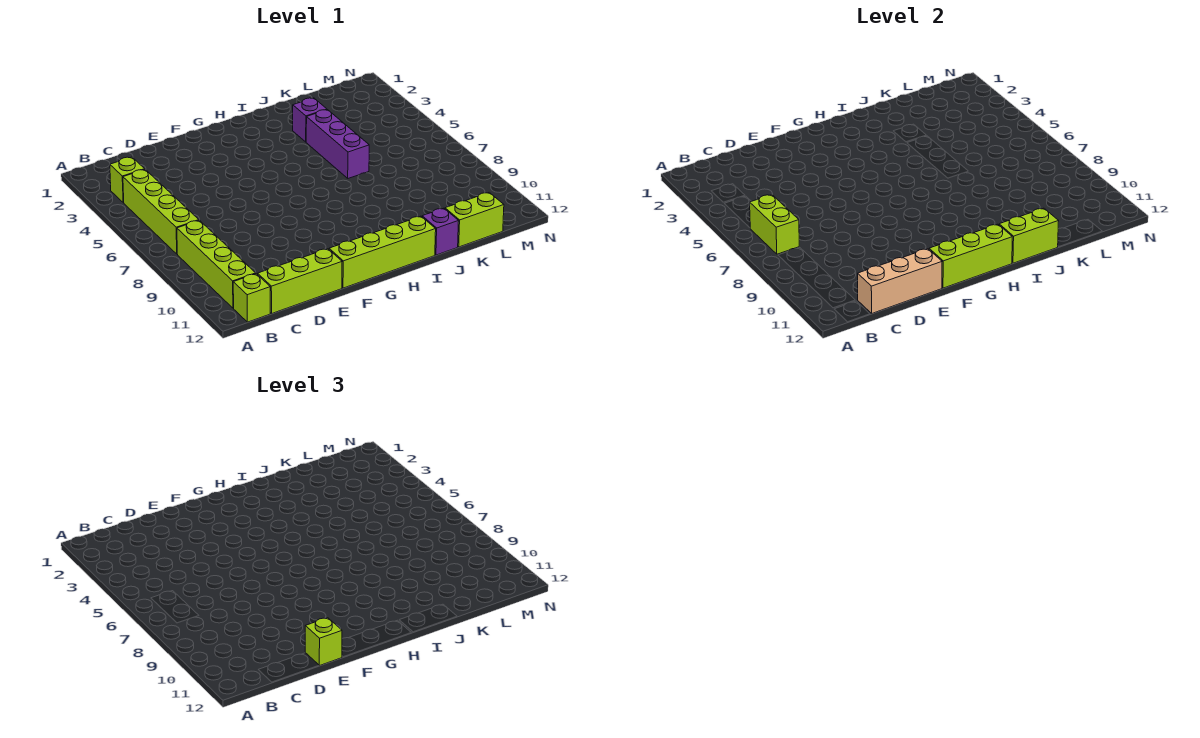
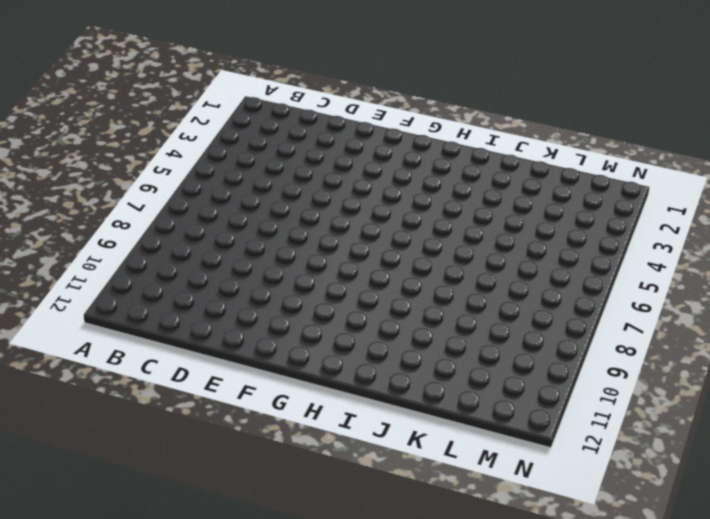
none -> lime 1x1 brick [110,157,145,202]
none -> lime 1x4 brick [123,170,199,254]
none -> lime 1x4 brick [177,220,256,308]

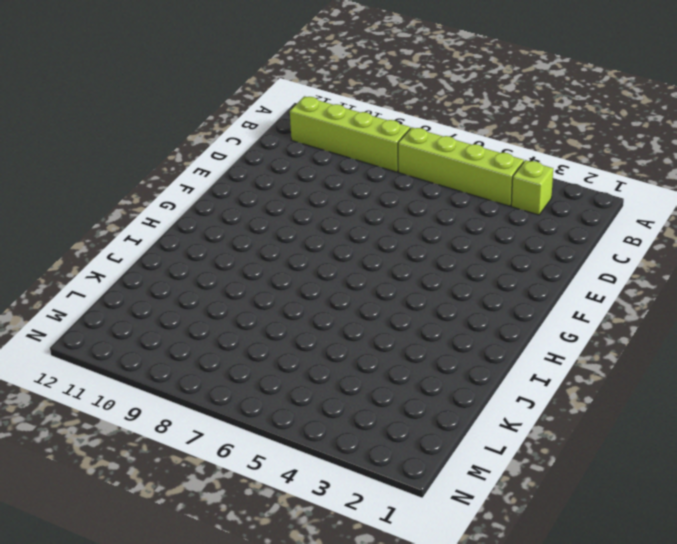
none -> lime 1x1 brick [233,274,270,322]
none -> lime 1x3 brick [258,249,342,313]
none -> lime 1x4 brick [329,216,436,288]

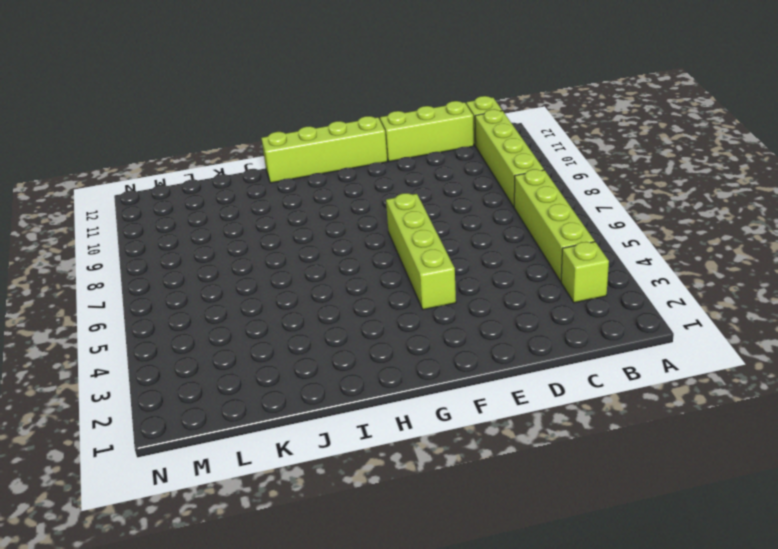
lime 1x4 brick [386,193,456,310] -> none
none -> purple 1x1 brick [293,98,327,142]
none -> purple 1x3 brick [306,110,369,178]
none -> purple 1x1 brick [422,208,459,255]

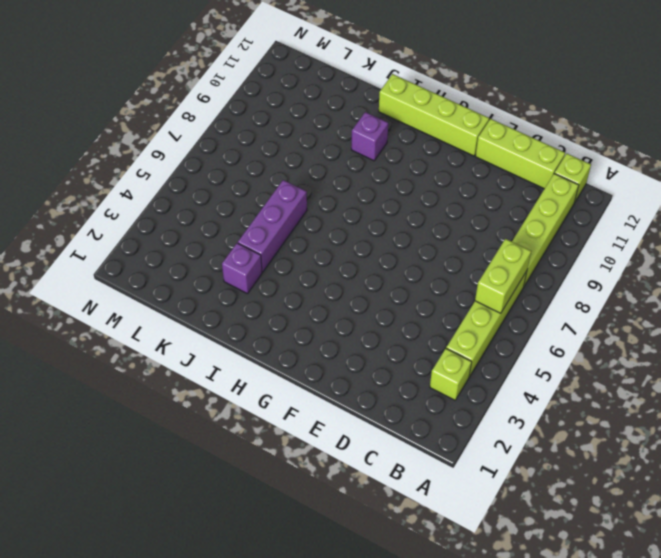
purple 1x1 brick [351,112,388,161] -> purple 1x1 brick moved to [422,208,459,255]
none -> lime 1x2 brick [445,193,504,247]
none -> tan 1x3 brick [858,249,942,313]
none -> lime 1x3 brick [929,224,1012,288]

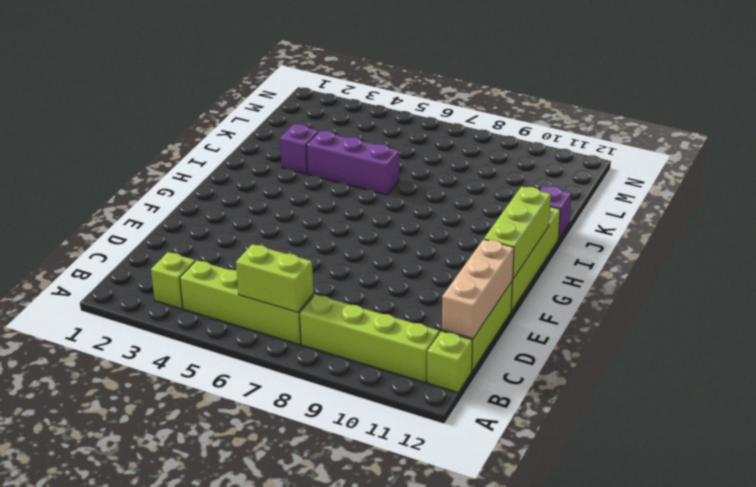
none -> lime 1x2 brick [445,193,504,247]
none -> lime 1x2 brick [999,208,1059,263]
none -> lime 1x1 brick [305,618,342,666]

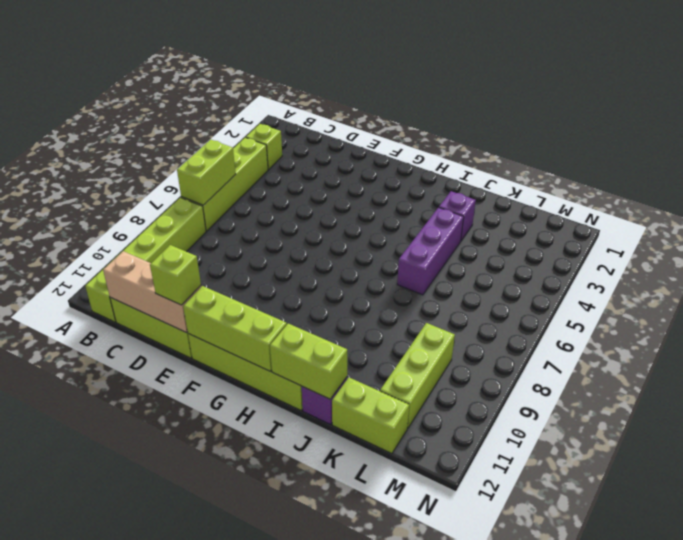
lime 1x3 brick [380,323,455,428] -> none

